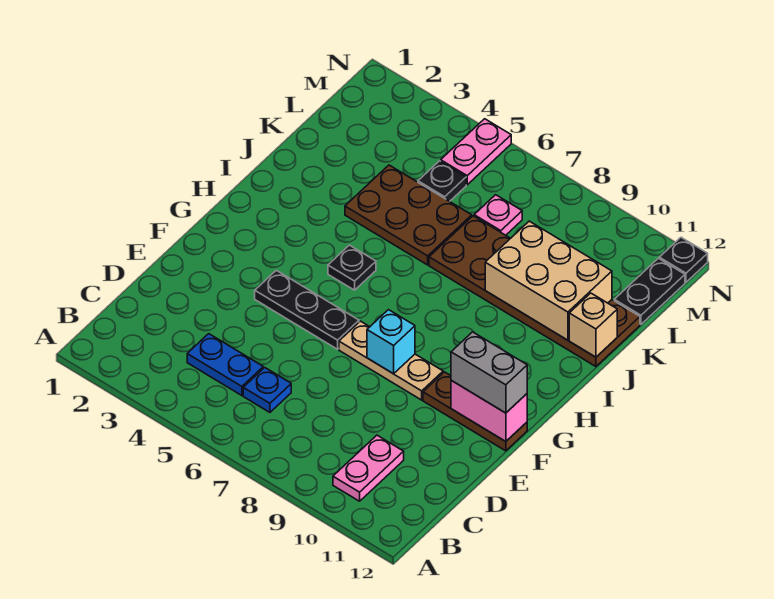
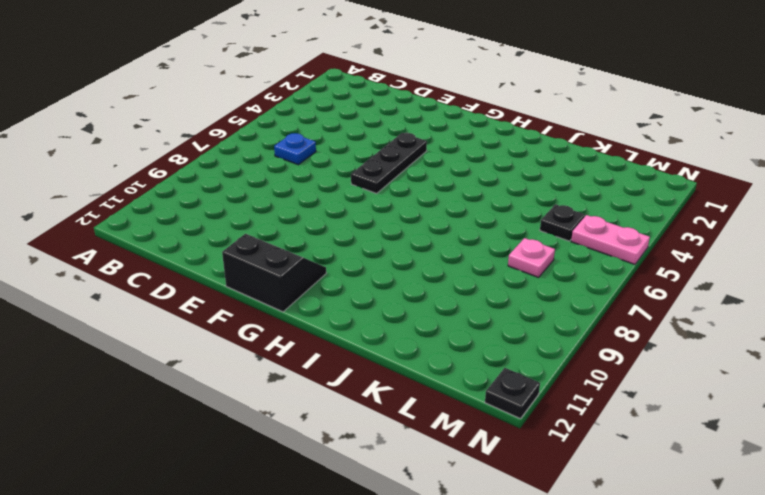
black 2x2 slope [222,234,326,312] -> brown 1x3 plate [423,372,527,451]
none -> pink 1x2 plate [333,435,404,501]
none -> blue 1x2 plate [187,334,263,396]
none -> tan 1x3 plate [339,321,443,400]

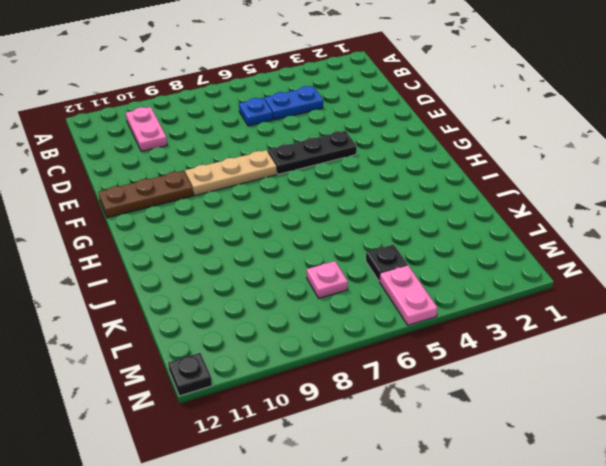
none -> black 1x1 plate [328,245,376,290]
none -> brown 2x3 plate [345,165,472,265]
none -> brown 2x6 plate [429,216,640,367]

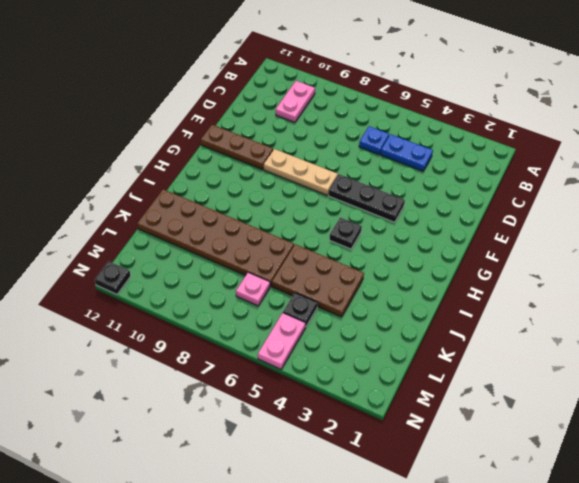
none -> black 1x2 plate [614,258,685,324]
none -> cyan 1x1 brick [367,310,415,374]
none -> pink 1x2 brick [451,380,527,442]

